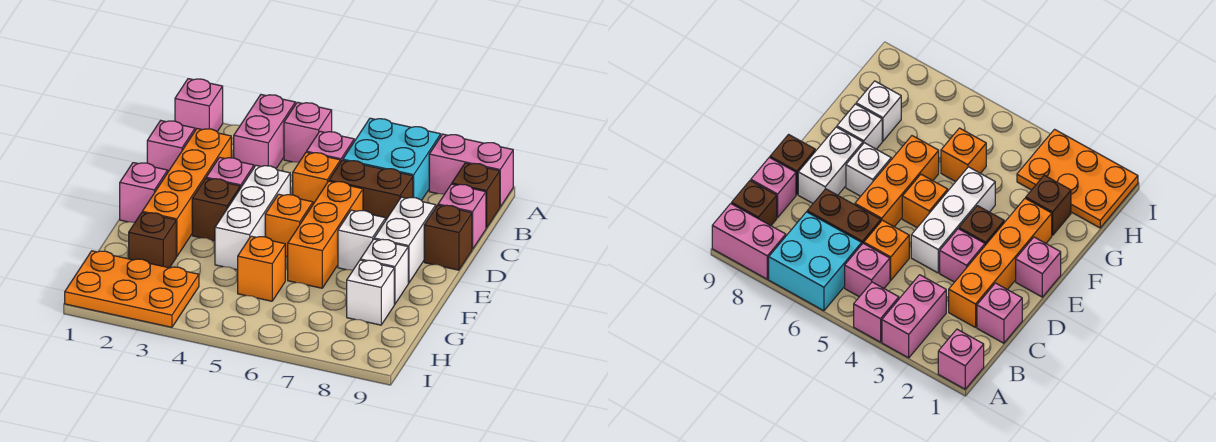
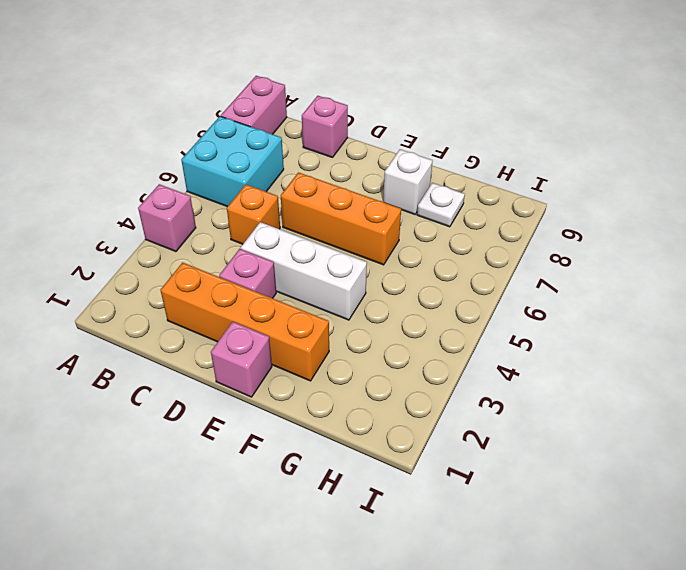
white 1x1 plate [417,183,465,227] -> white 1x1 brick [347,260,394,325]
none -> pink 1x1 brick [175,79,223,132]
none -> pink 1x2 brick [234,95,295,168]
none -> pink 1x1 brick [307,131,354,163]

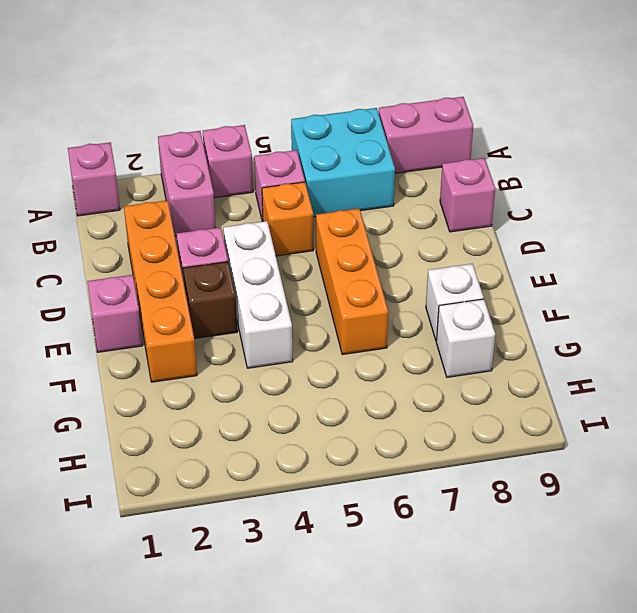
none -> brown 1x1 brick [452,163,500,228]
none -> pink 1x1 brick [147,121,195,172]
none -> brown 1x2 brick [329,160,413,219]

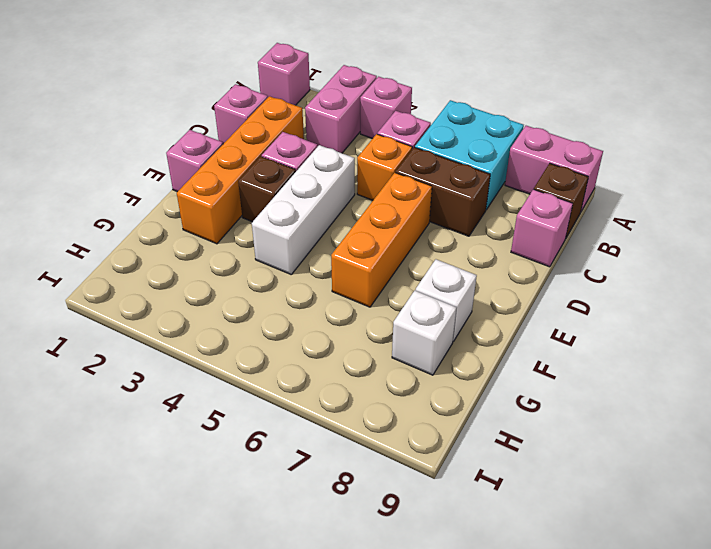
none -> white 1x2 brick [374,197,436,283]
none -> brown 1x1 brick [424,205,472,270]
none -> orange 1x1 brick [265,194,313,257]

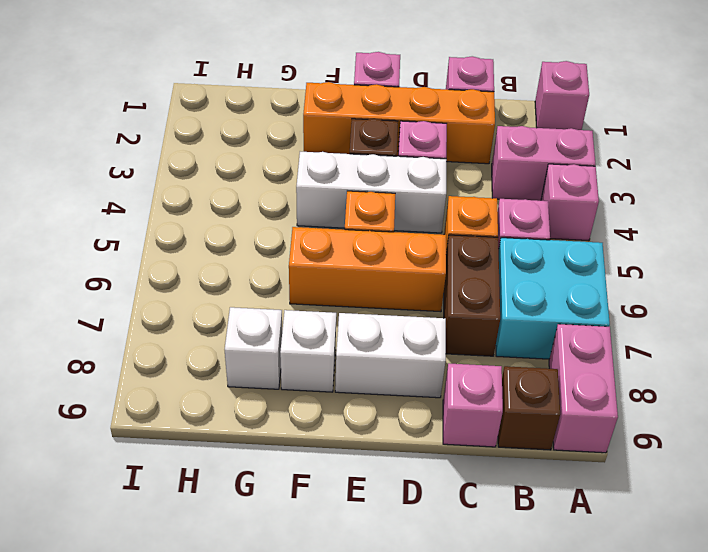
none -> brown 1x1 brick [424,205,472,270]
none -> white 1x1 brick [338,210,386,270]
none -> brown 1x1 brick [129,213,176,268]

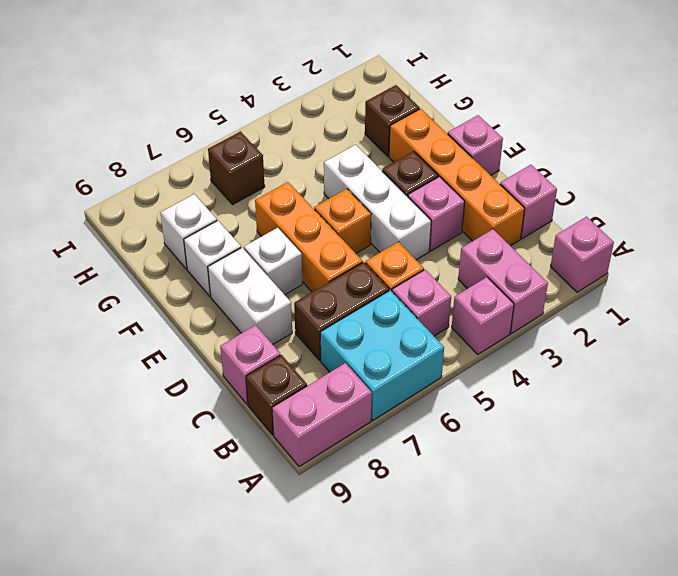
brown 1x1 brick [208,132,265,204] -> brown 1x1 brick moved to [424,205,472,270]
none -> orange 1x1 brick [238,236,285,301]
none -> orange 2x3 plate [65,251,199,327]

